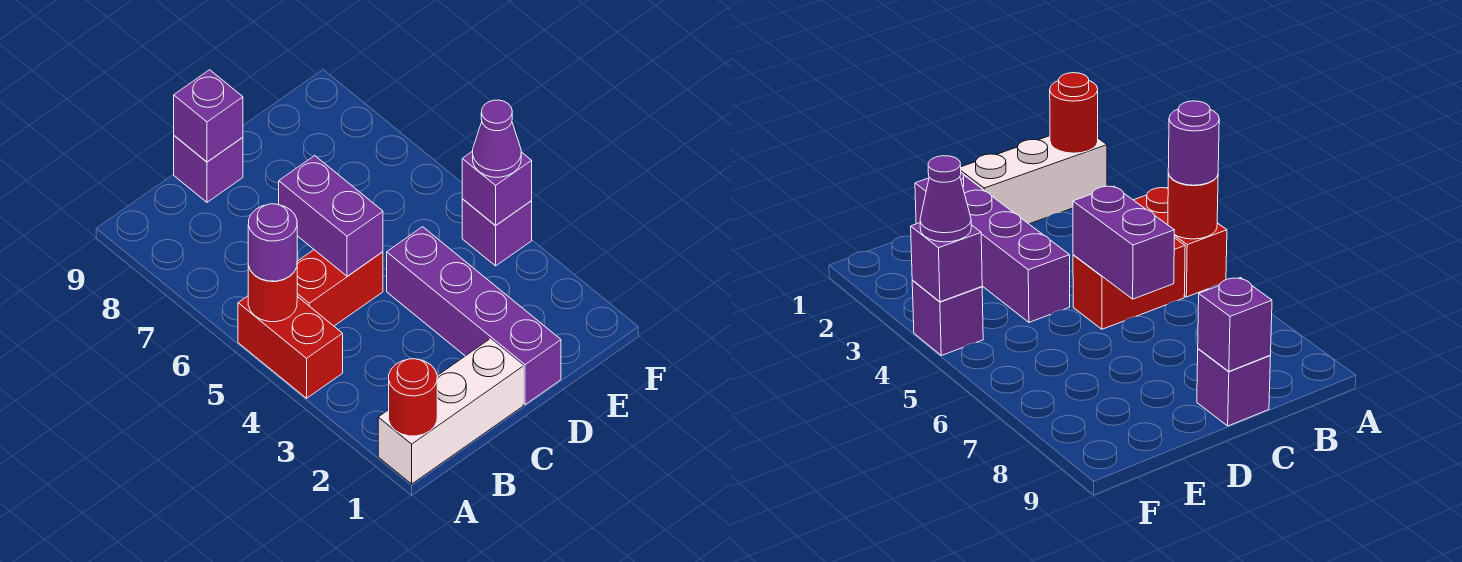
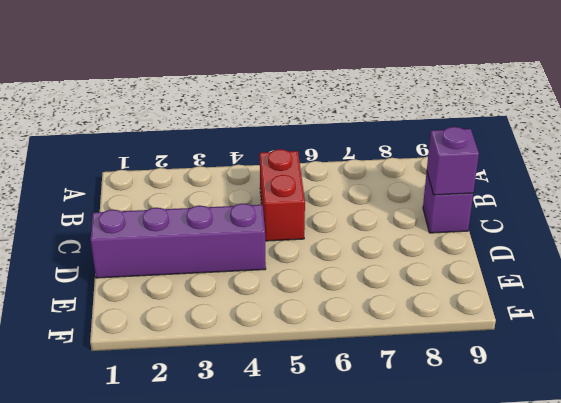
none -> white 1x3 brick [378,339,523,484]
none -> red 1x2 brick [238,296,343,398]
none -> purple 1x1 brick [462,199,532,266]

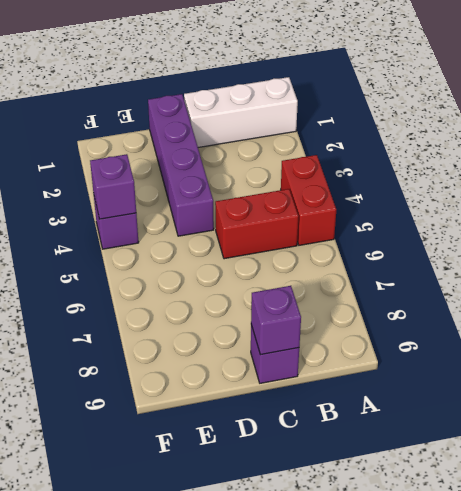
none -> red 1x1 round brick [389,359,437,436]
none -> red 1x1 round brick [248,266,297,322]
none -> purple 1x2 brick [279,156,383,276]

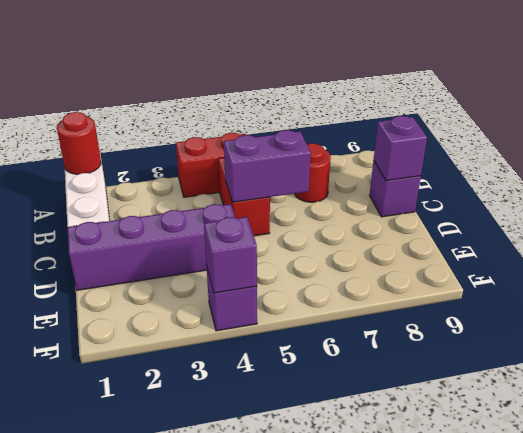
red 1x1 round brick [295,144,331,202] -> red 1x1 round brick moved to [248,266,297,322]
none -> purple 1x1 round brick [248,204,297,281]
none -> purple 1x1 cone [473,100,521,177]

